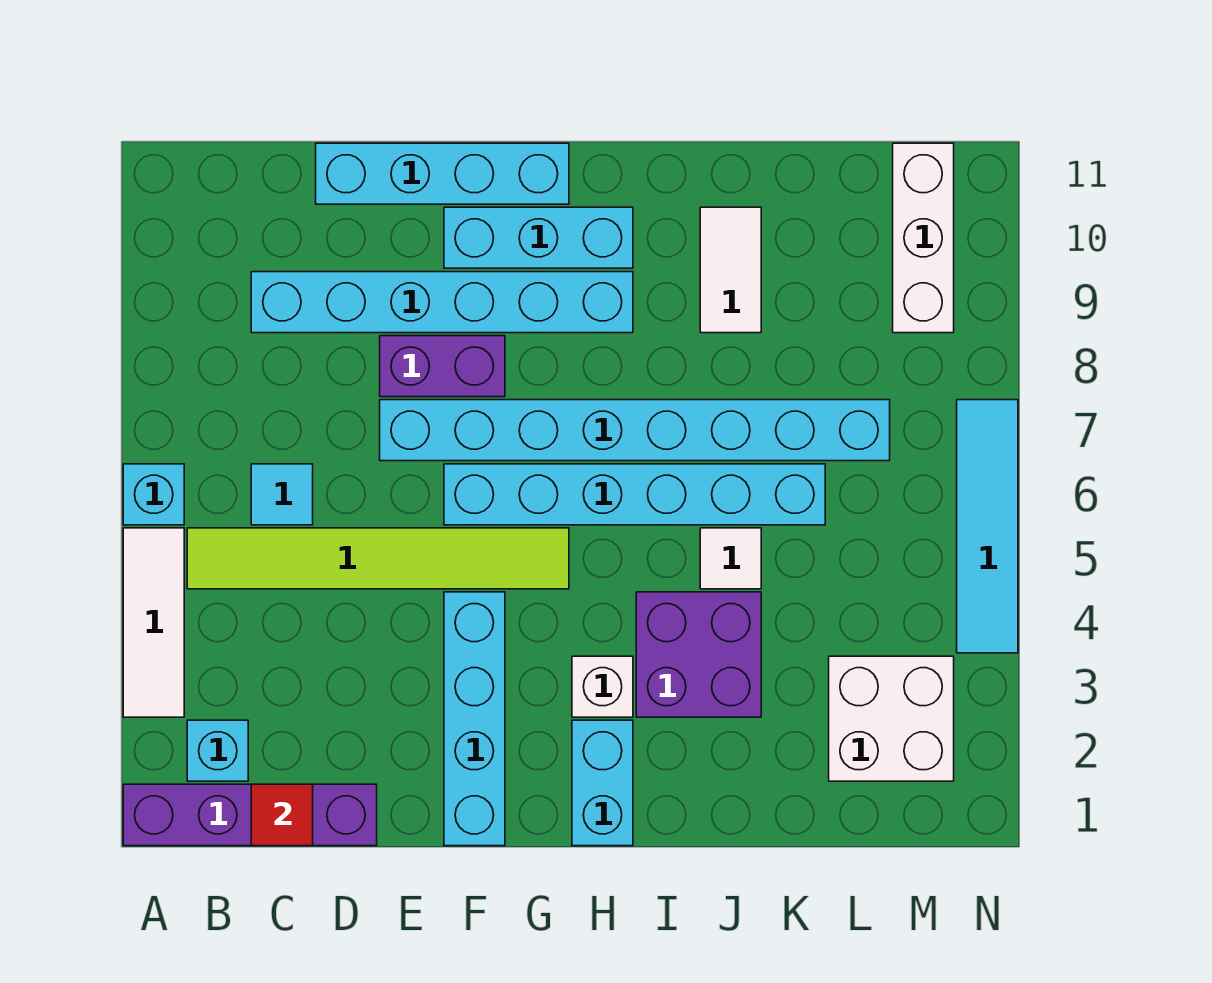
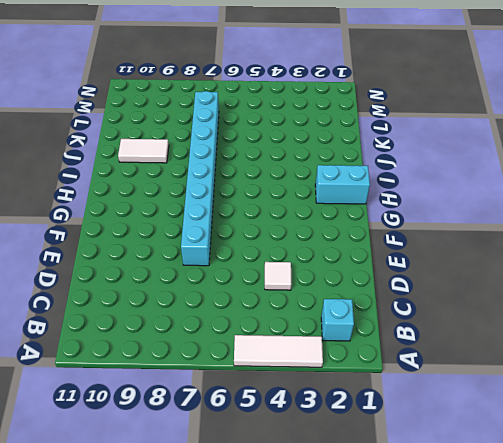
white 1x1 tile [265,262,291,290] -> white 1x1 tile moved to [700,528,761,589]
none -> purple 1x4 brick [123,784,377,846]
none -> cyan 1x1 brick [123,464,184,525]
none -> lime 1x6 tile [187,528,569,589]

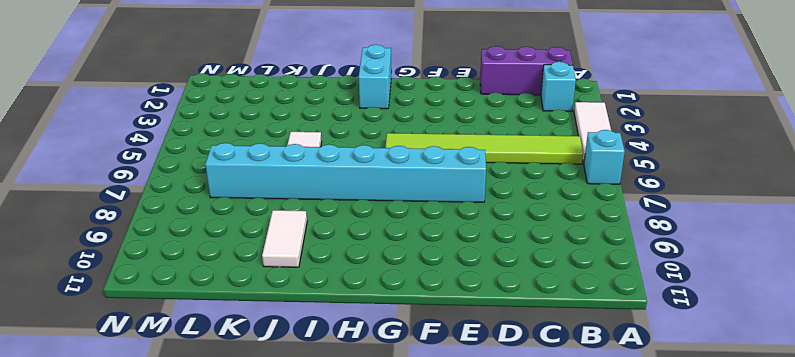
purple 1x3 brick [480,46,573,95] -> purple 1x4 brick [123,784,377,846]
none -> cyan 1x1 tile [251,464,313,525]
none -> cyan 1x6 brick [251,272,633,333]
none -> cyan 1x4 brick [316,143,569,204]

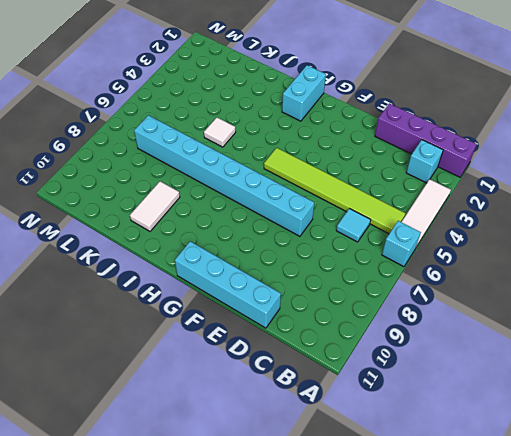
none -> cyan 1x6 brick [251,272,633,333]
none -> purple 1x2 brick [380,336,505,397]
none -> cyan 1x4 brick [444,592,505,846]

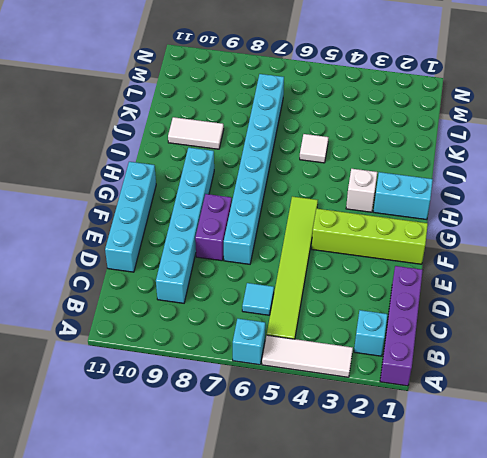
lime 1x4 brick [312,209,428,264] -> cyan 1x4 brick [444,592,505,846]
none -> cyan 1x6 brick [444,464,825,525]
none -> cyan 1x3 brick [444,207,633,268]
none -> purple 2x2 brick [636,592,761,717]

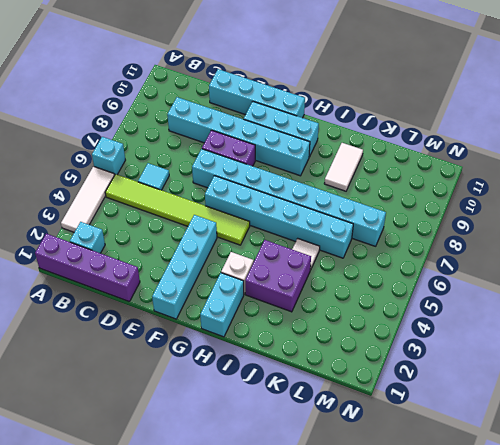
none -> white 2x2 brick [829,656,954,781]
none -> white 1x3 brick [893,143,954,333]
none -> cyan 1x4 tile [957,400,1018,653]

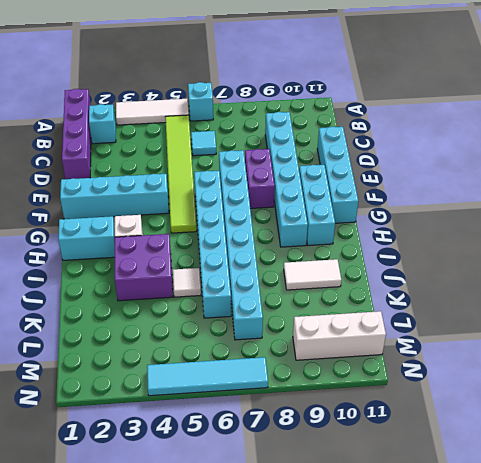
none -> white 2x2 brick [829,656,954,781]
none -> red 1x1 tile [251,784,313,846]

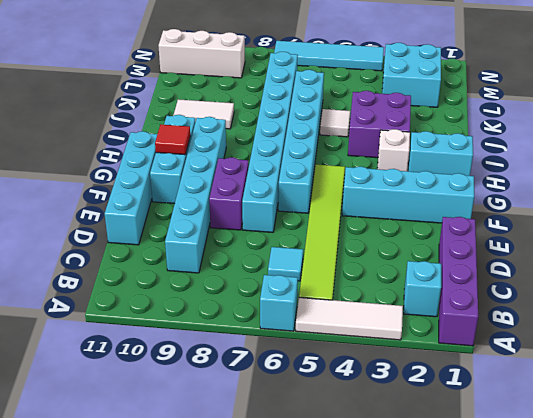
red 1x1 tile [155,124,190,155] -> red 1x1 tile moved to [251,784,313,846]
cyan 2x2 brick [382,43,441,107] -> white 2x2 brick [829,656,954,781]

